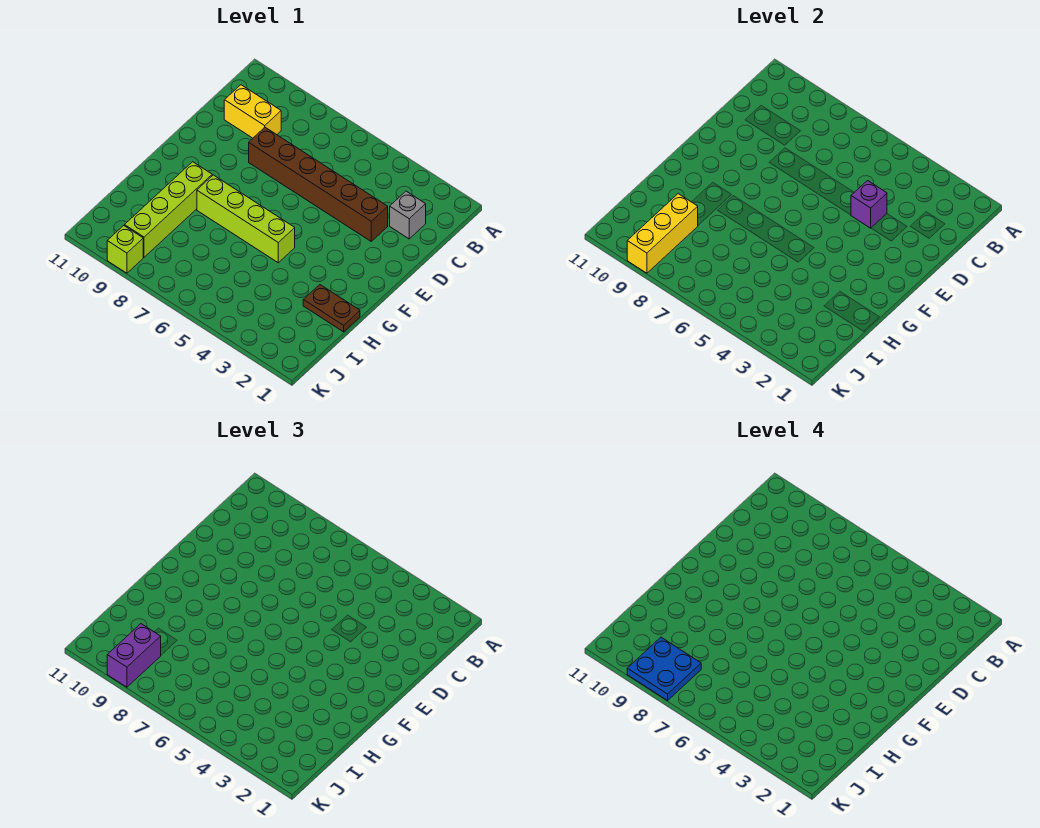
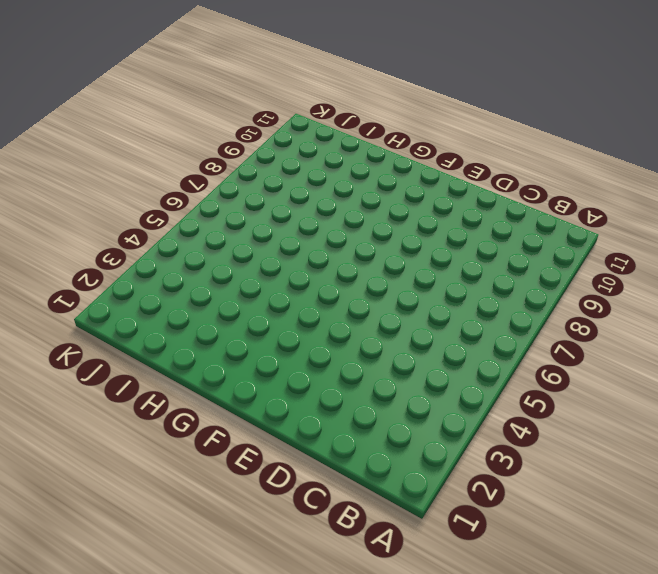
none -> grey 1x1 brick [390,191,426,239]
none -> yellow 1x2 brick [224,85,281,138]

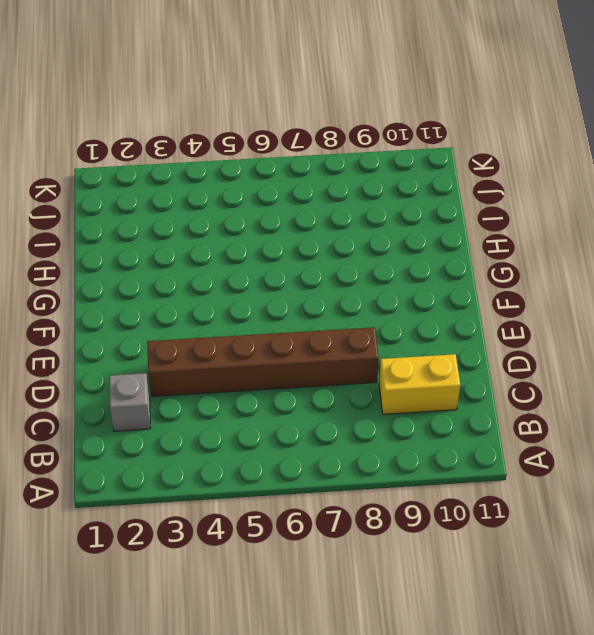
none -> lime 1x4 brick [197,175,295,263]
none -> lime 1x4 brick [125,162,212,257]

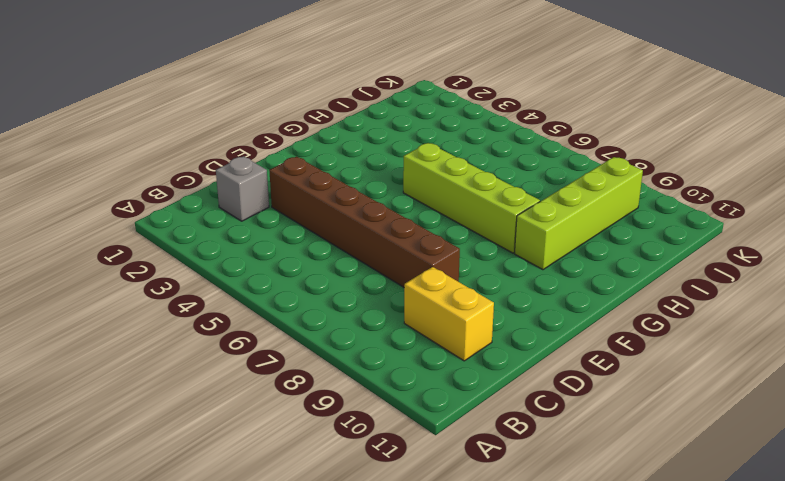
none -> brown 1x2 plate [303,285,360,332]
none -> lime 1x1 brick [107,226,143,273]

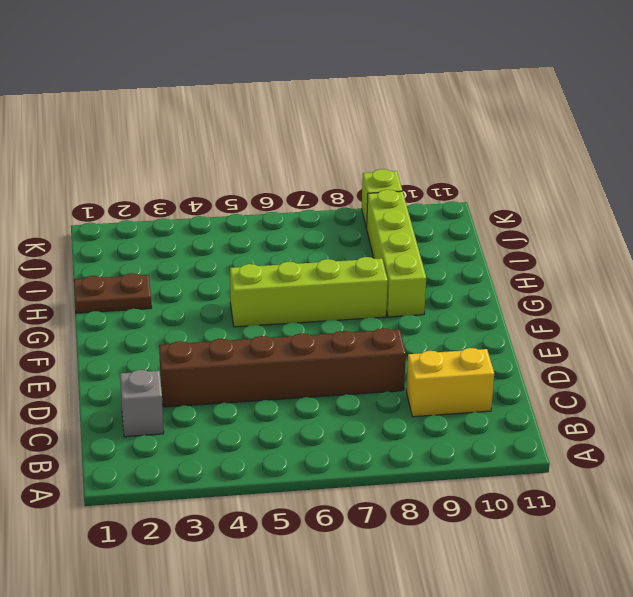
none -> purple 1x1 brick [851,181,887,228]
none -> yellow 1x3 brick [627,194,698,273]

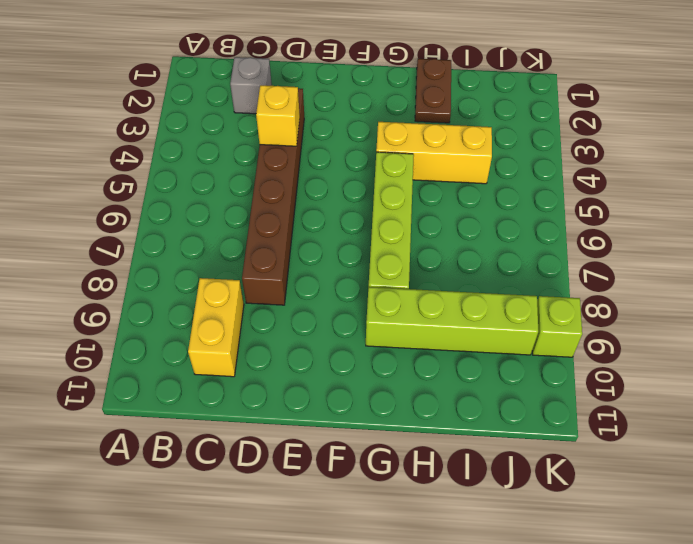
yellow 1x1 brick [256,85,300,146] -> purple 1x1 brick [851,181,887,228]
yellow 1x3 brick [376,122,492,184] -> yellow 1x3 brick moved to [627,194,698,273]
none -> purple 1x2 brick [107,624,161,687]
none -> blue 2x2 plate [627,637,701,701]

